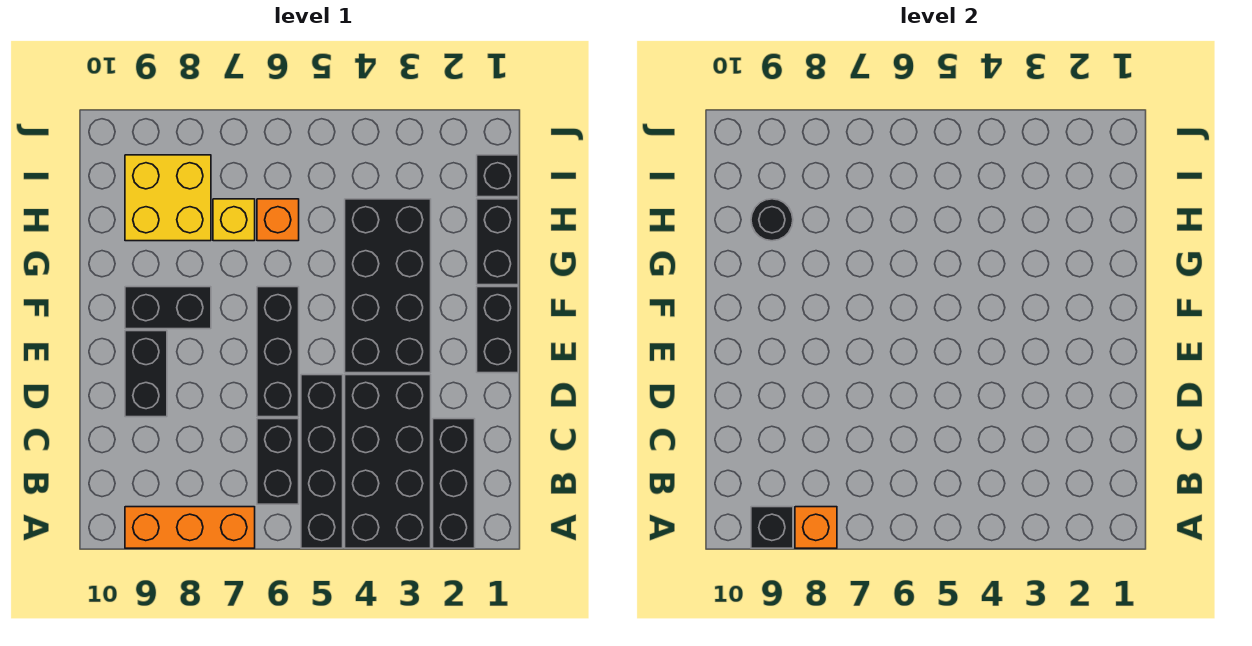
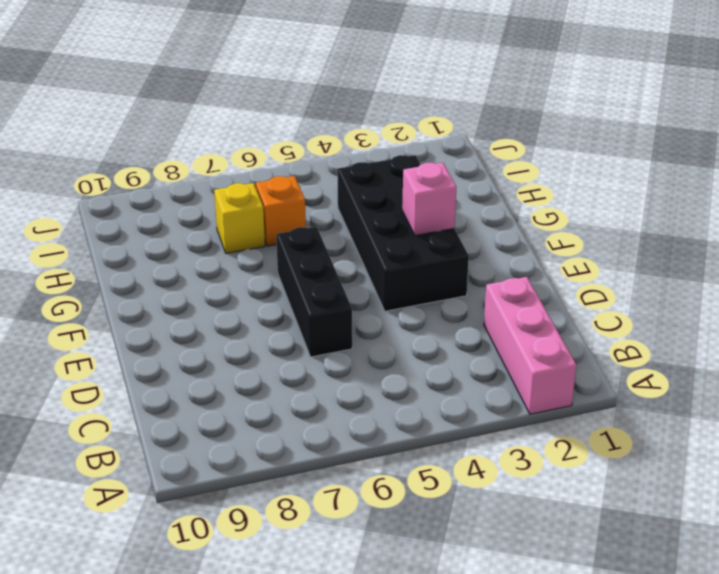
pink 1x3 brick [484,277,576,414] -> black 1x3 brick [433,419,475,548]
pink 1x1 brick [402,163,456,236] -> none
none -> black 2x4 brick [345,375,431,548]
none -> black 1x4 brick [301,375,343,548]
none -> orange 1x3 brick [125,507,255,548]

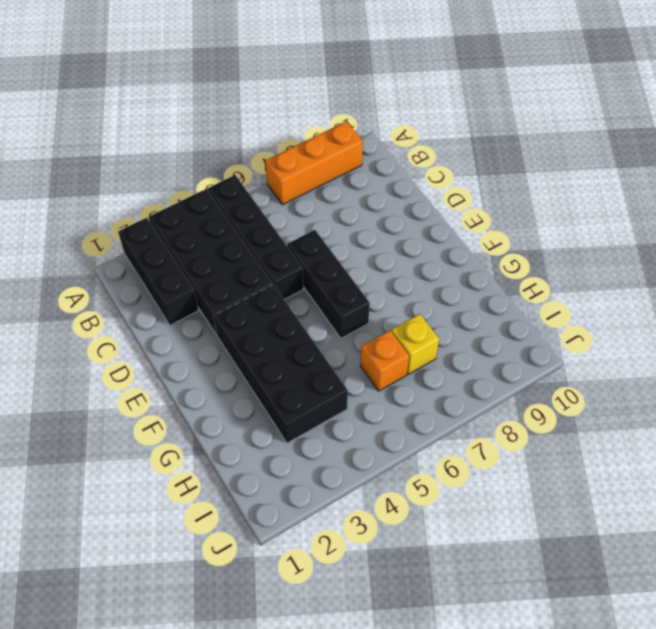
none -> black 1x2 brick [257,419,299,504]
none -> black 1x2 brick [125,331,167,417]
none -> black 1x2 brick [477,287,518,373]

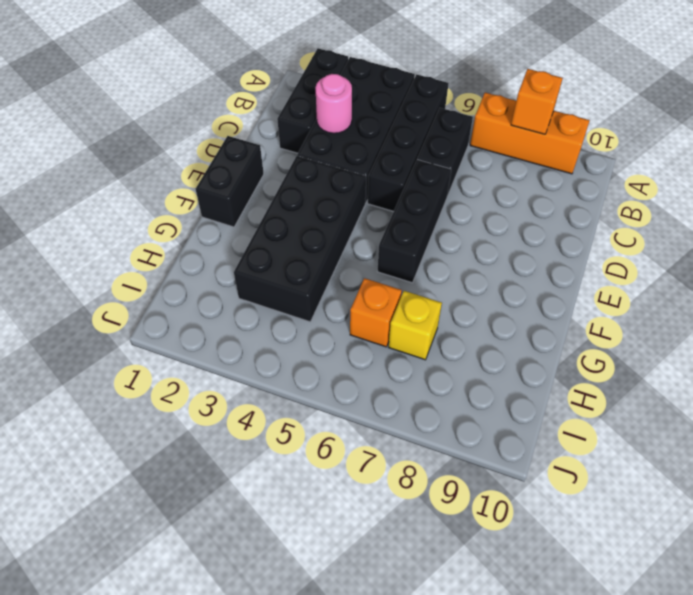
pink 1x1 round brick [315,74,352,133] -> none
none -> black 1x2 brick [125,331,167,417]
none -> black 1x2 brick [125,287,211,329]
none -> black 1x2 brick [477,199,518,285]

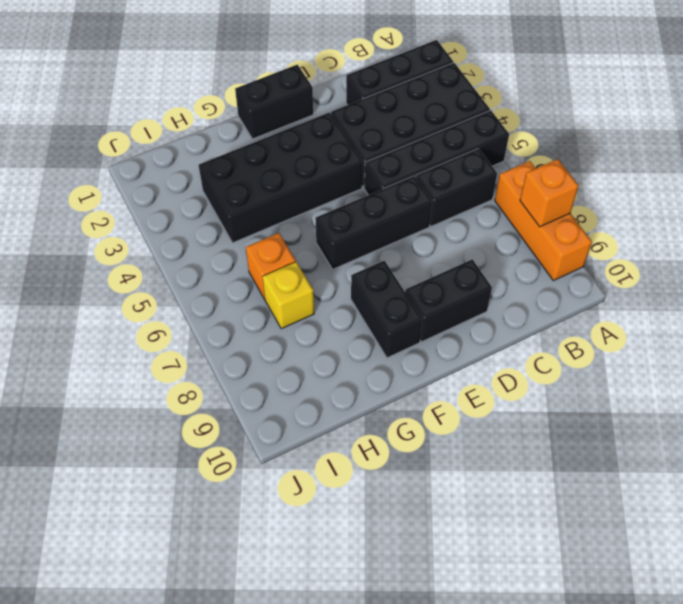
none -> black 1x2 brick [477,199,518,285]
none -> yellow 2x2 brick [125,155,211,241]
none -> black 1x1 brick [477,155,518,197]

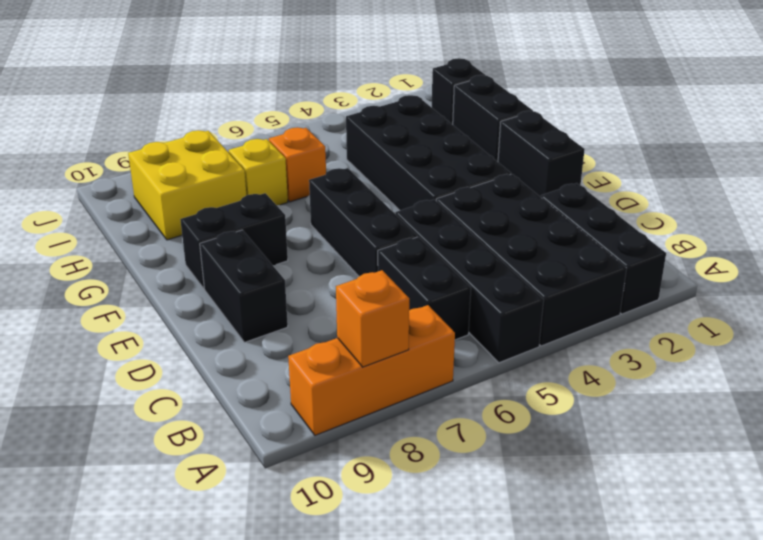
none -> black 1x1 brick [751,507,793,548]
none -> black 1x1 round brick [751,199,793,241]

